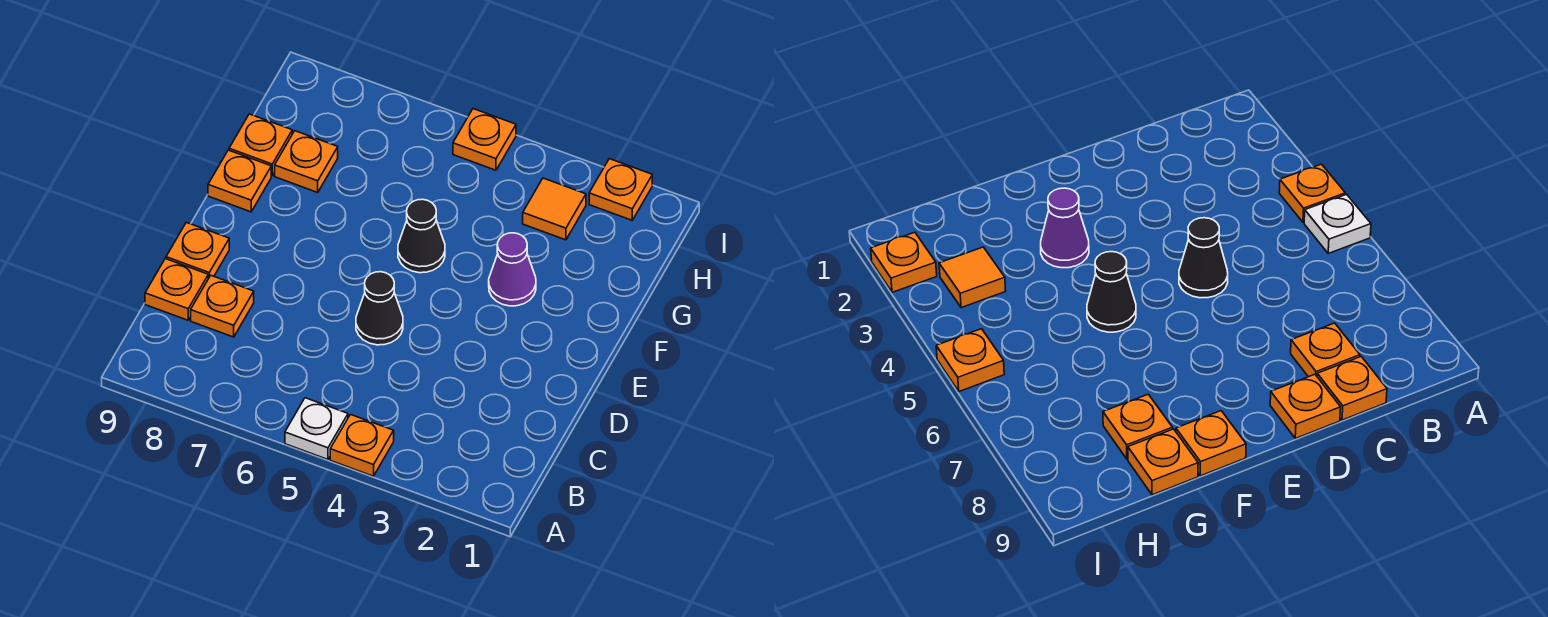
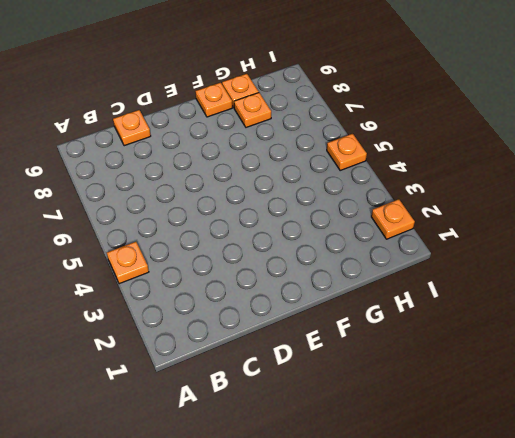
none -> white 1x1 plate [285,398,348,459]
none -> orange 1x1 plate [191,276,254,337]
none -> black 1x1 cone [356,272,403,345]

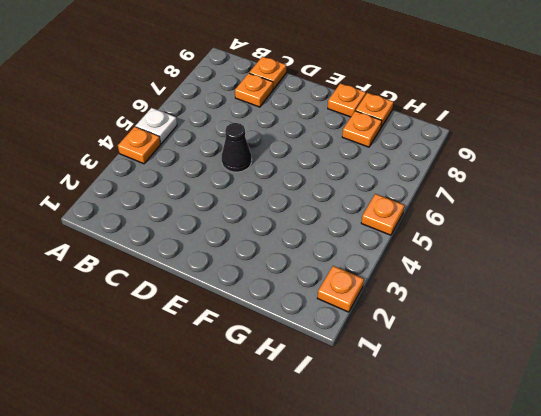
none -> orange 1x1 plate [166,222,229,278]
none -> purple 1x1 cone [489,233,536,306]
none -> black 1x1 cone [398,199,445,273]

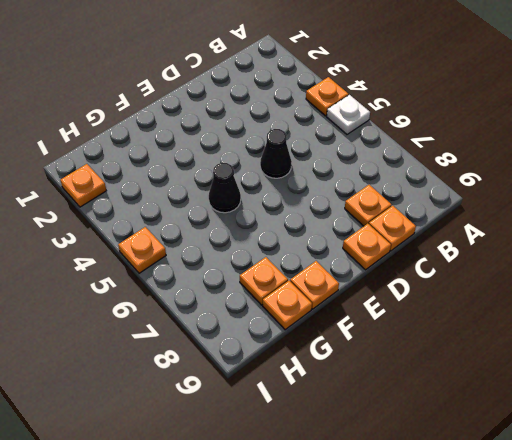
none -> purple 1x1 cone [489,233,536,306]
none -> orange 1x1 tile [523,178,586,240]

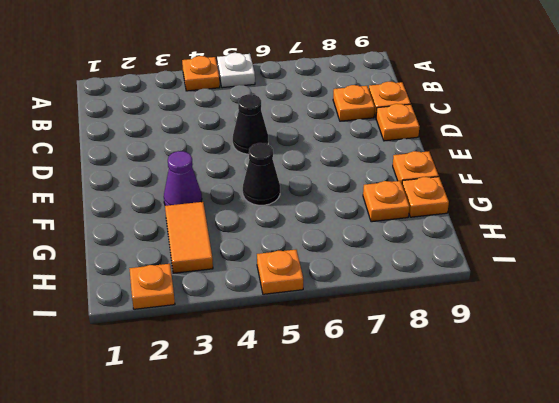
orange 1x2 tile [165,202,213,273] -> orange 1x1 tile [523,178,586,240]

